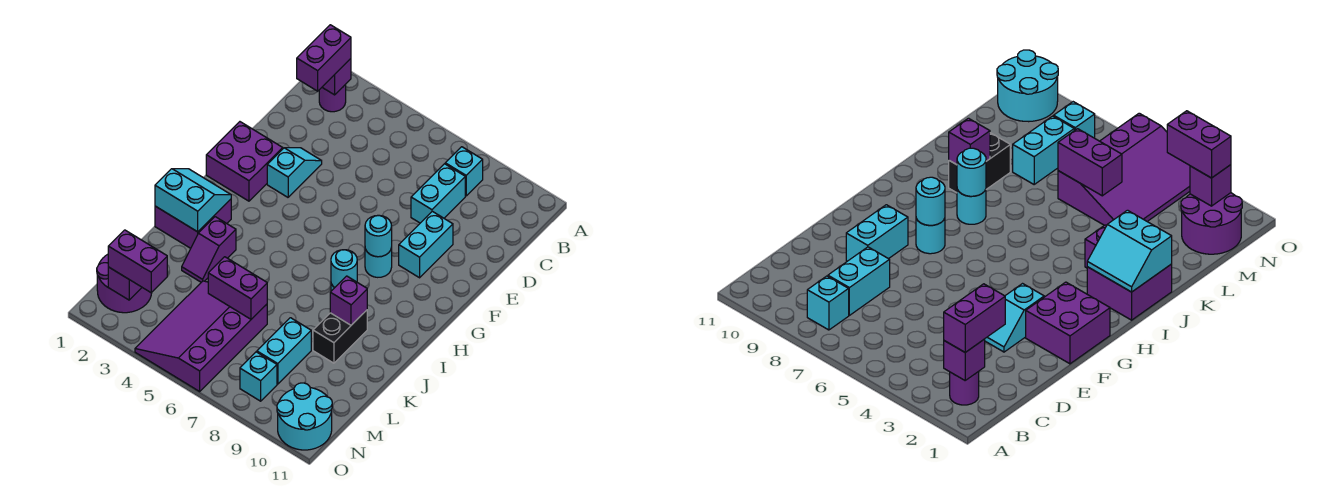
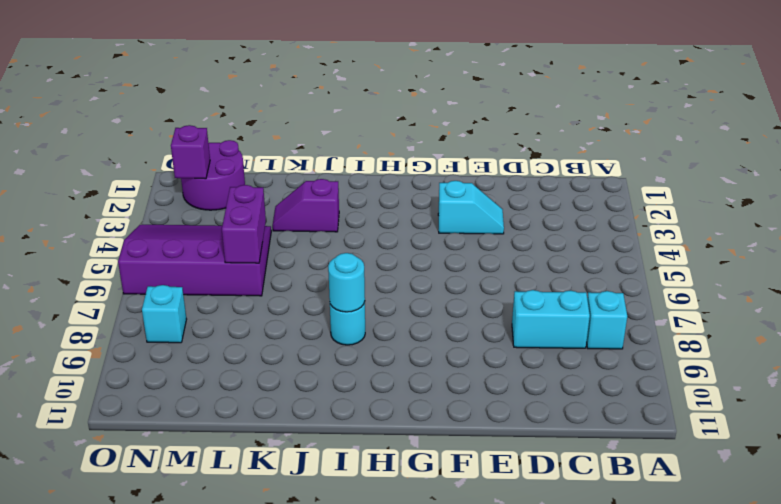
none -> purple 1x1 round brick [319,84,346,112]
none -> cyan 1x2 brick [399,211,453,278]
none -> purple 2x2 brick [206,122,283,201]

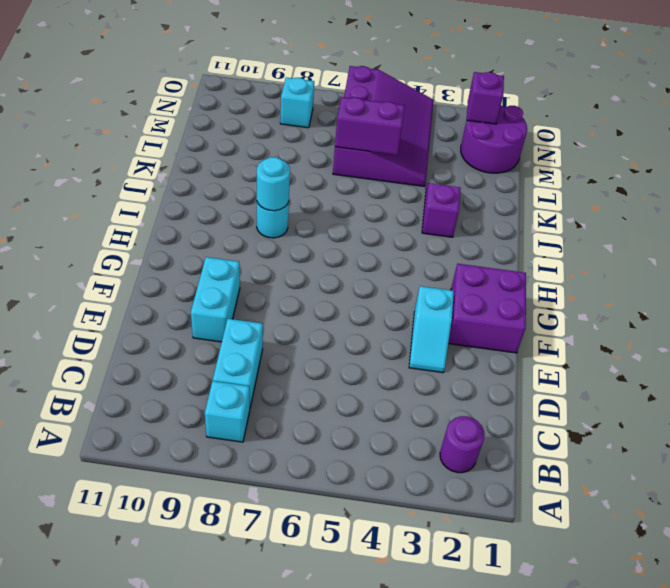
none -> cyan 1x1 round brick [365,247,392,277]
none -> purple 2x2 brick [155,199,231,248]
none -> black 1x2 brick [313,310,367,363]

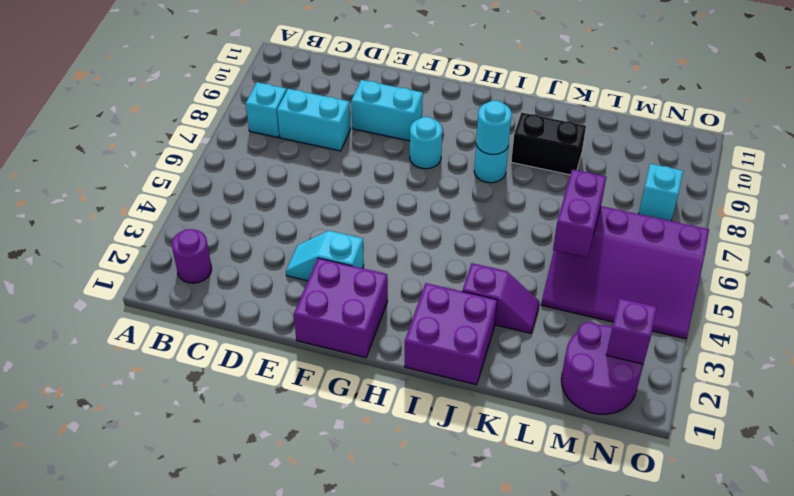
none -> cyan 1x2 brick [257,318,311,384]
none -> cyan 2x2 round brick [277,383,332,450]
none -> purple 1x1 brick [322,59,351,95]

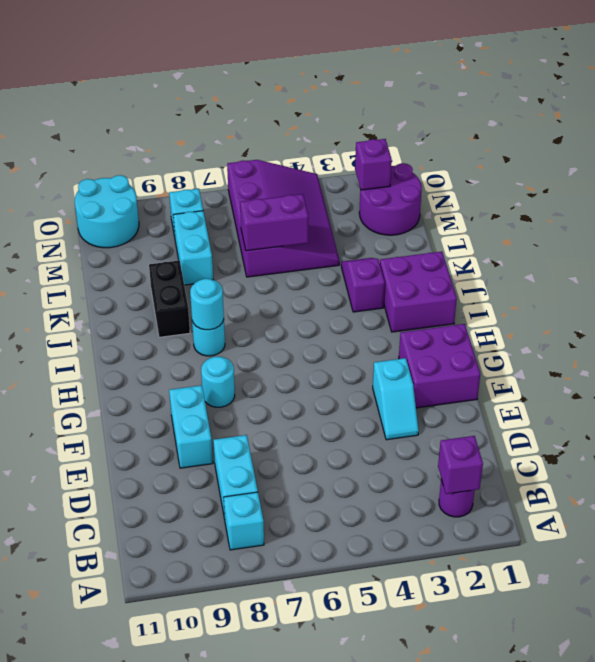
none -> cyan 1x1 round brick [365,215,392,257]
none -> cyan 2x2 slope [155,169,231,232]
none -> purple 1x1 brick [330,276,367,325]

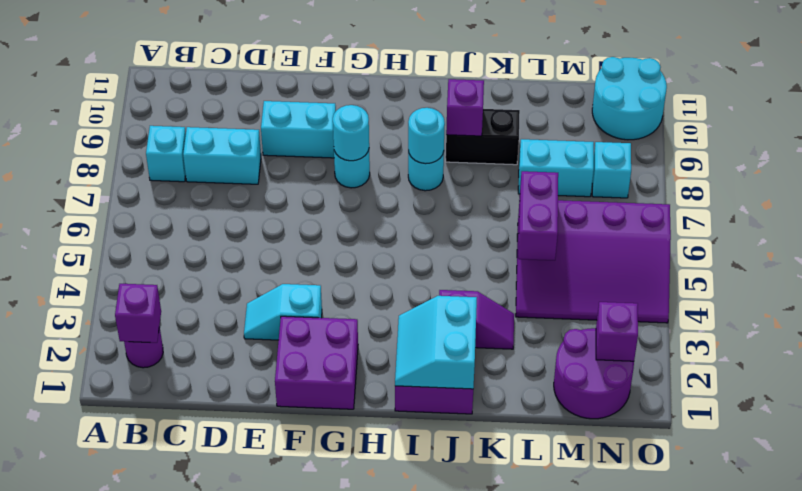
none -> purple 1x2 brick [297,25,351,91]
none -> purple 1x2 brick [108,230,167,293]

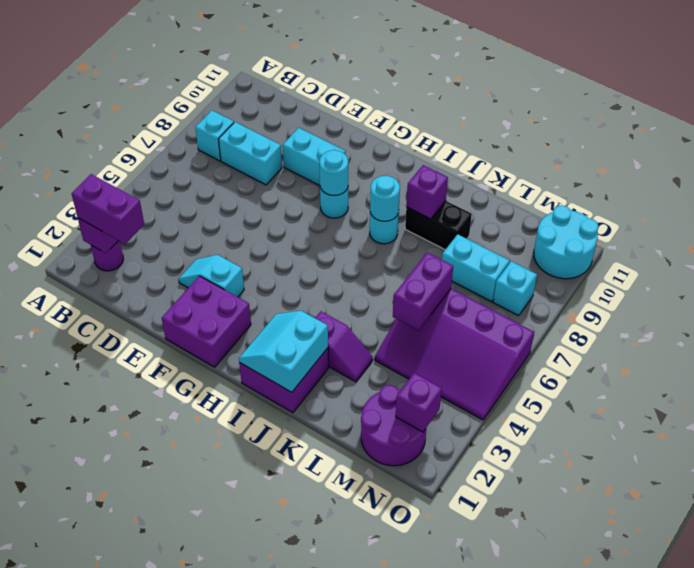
none -> purple 1x2 brick [108,230,167,293]

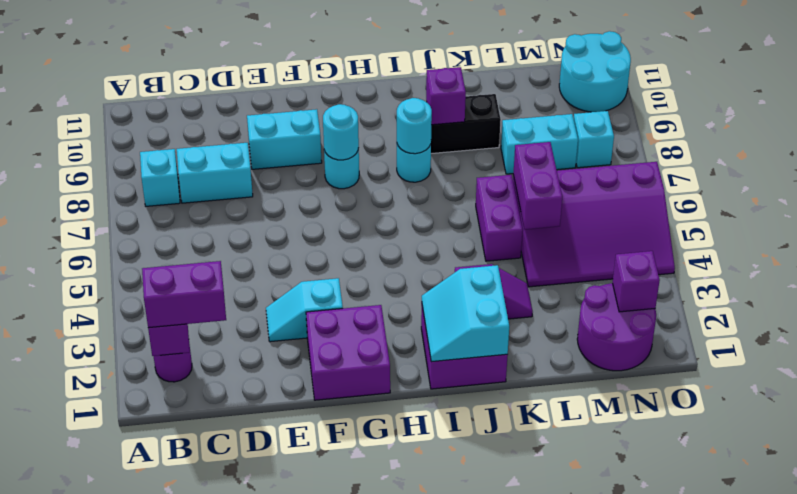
purple 1x2 brick [476,175,523,261] -> purple 1x2 brick moved to [108,230,167,293]

